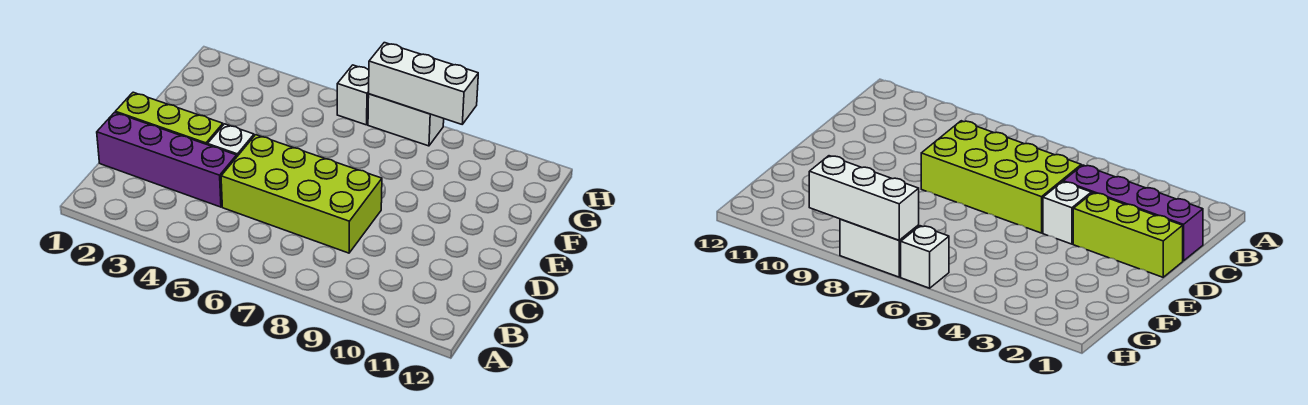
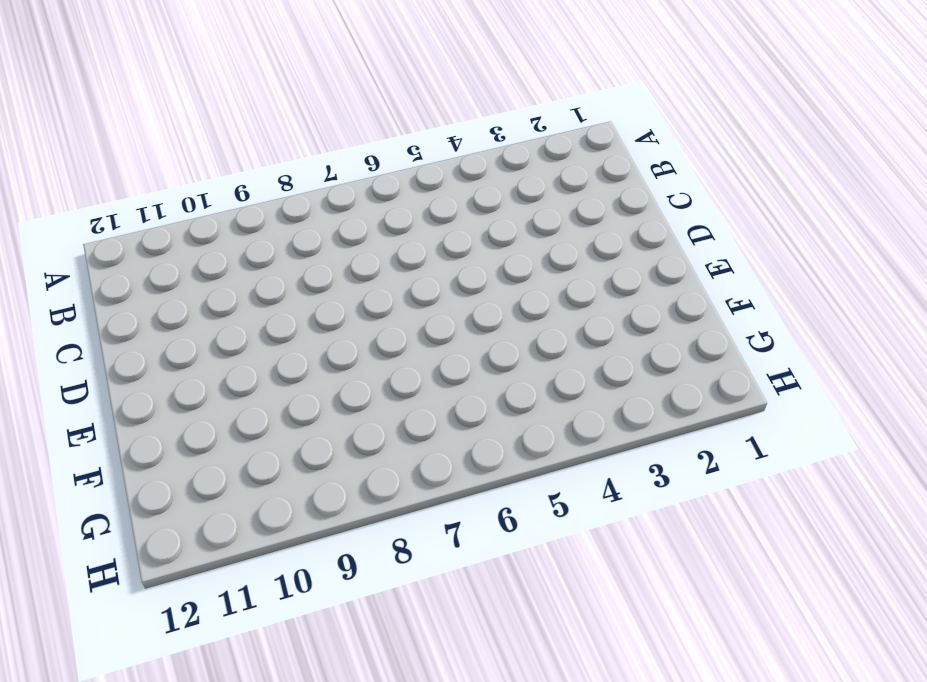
none -> purple 1x4 brick [97,112,237,207]
none -> lime 2x4 brick [221,135,382,253]

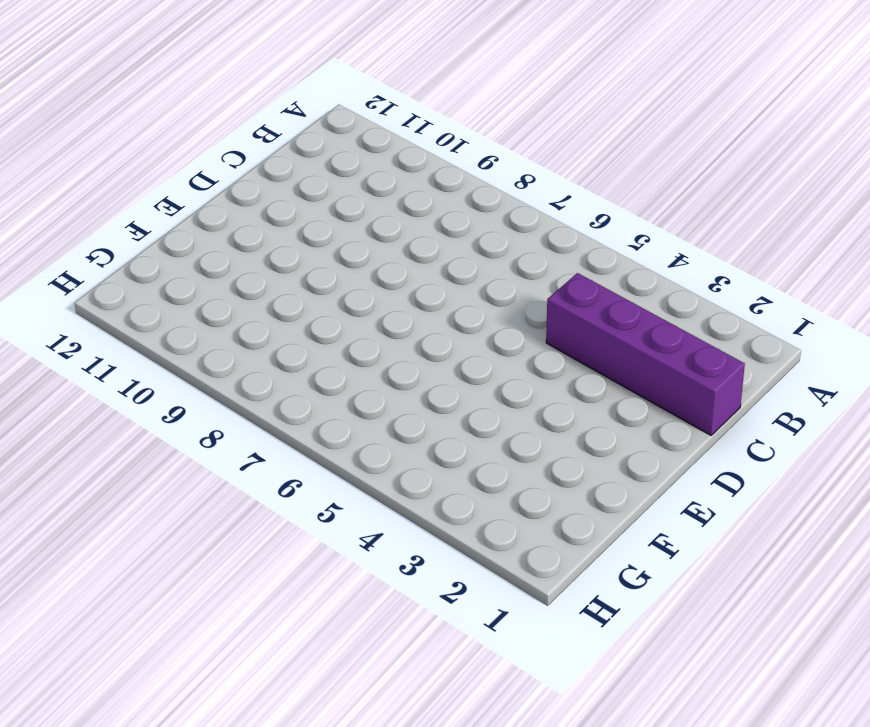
none -> lime 2x4 brick [221,135,382,253]
none -> lime 1x3 brick [115,92,223,145]

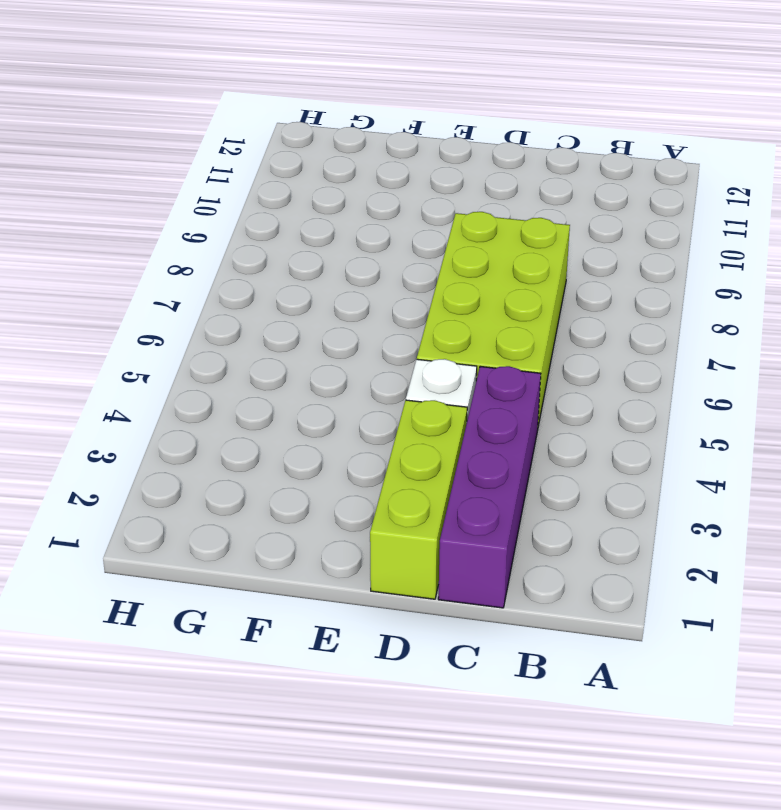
none -> white 1x1 brick [337,65,369,125]
none -> white 1x2 brick [368,94,444,146]

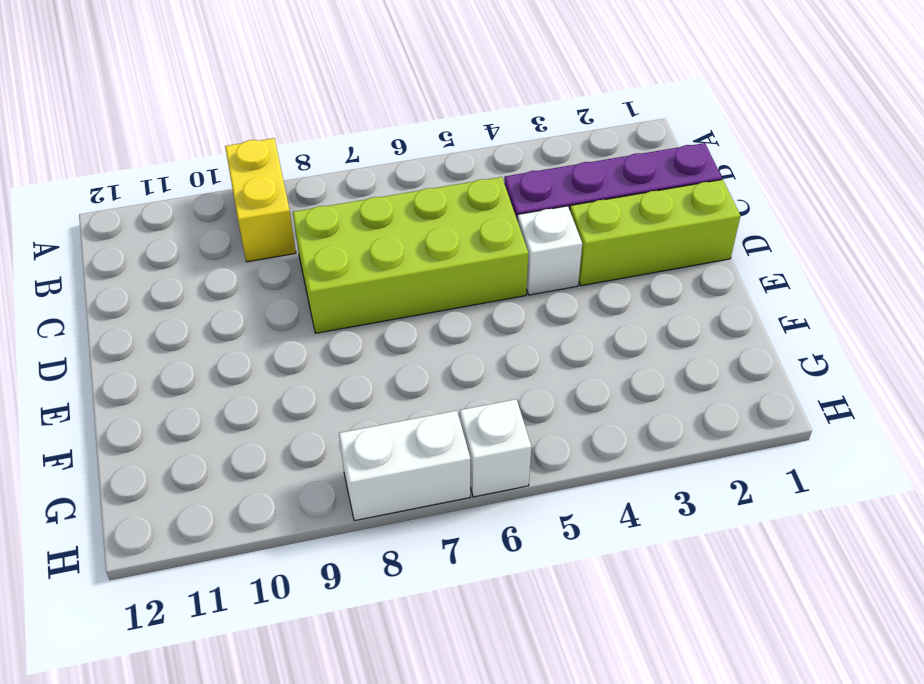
yellow 1x2 brick [225,138,296,262] -> none
none -> white 1x3 brick [369,43,478,124]

